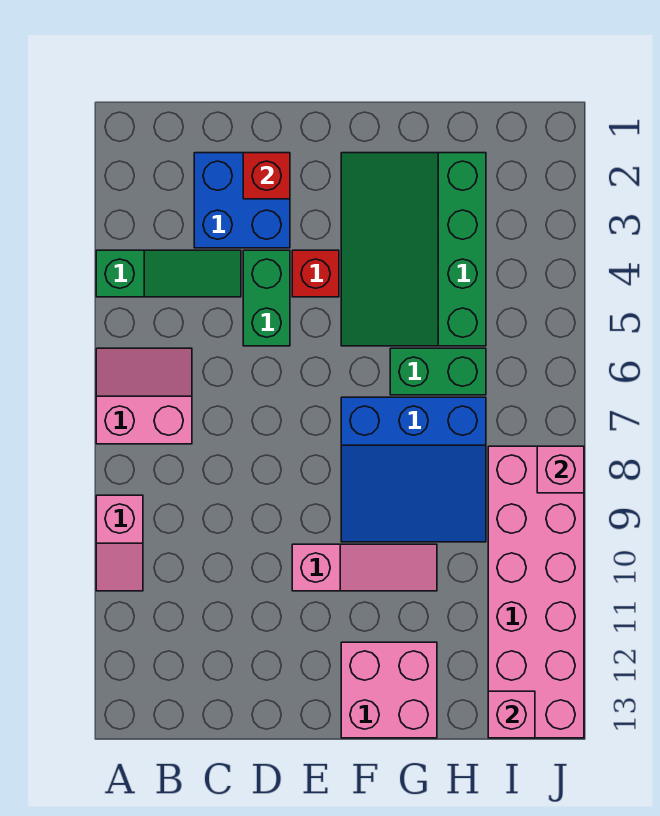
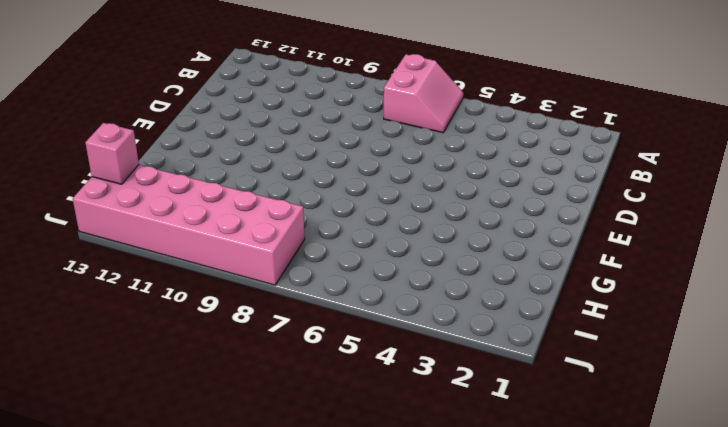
none -> green 1x3 slope [96,250,241,297]
none -> pink 1x2 slope [96,495,143,591]
none -> blue 2x2 brick [194,153,290,248]

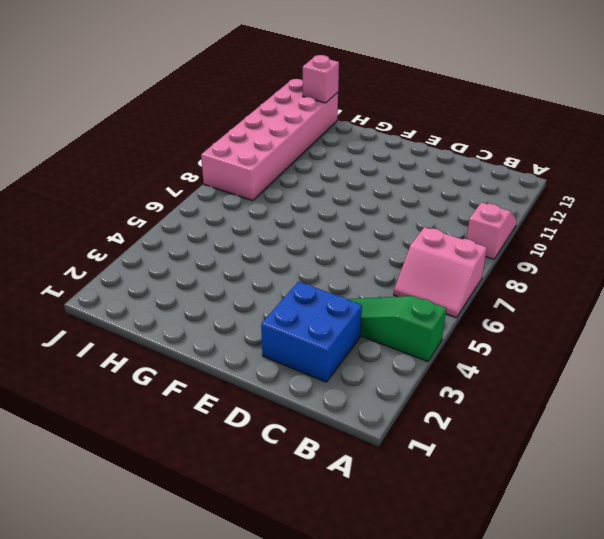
none -> green 1x2 brick [243,250,290,346]
none -> red 1x1 brick [292,250,339,297]
none -> pink 1x3 slope [292,544,437,591]

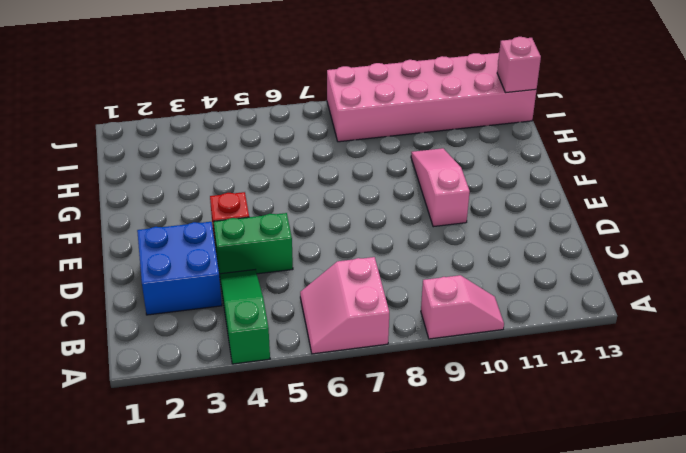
none -> green 3x4 slope [341,153,486,346]
none -> blue 3x3 slope [341,397,486,542]
none -> pink 2x2 brick [341,642,437,738]

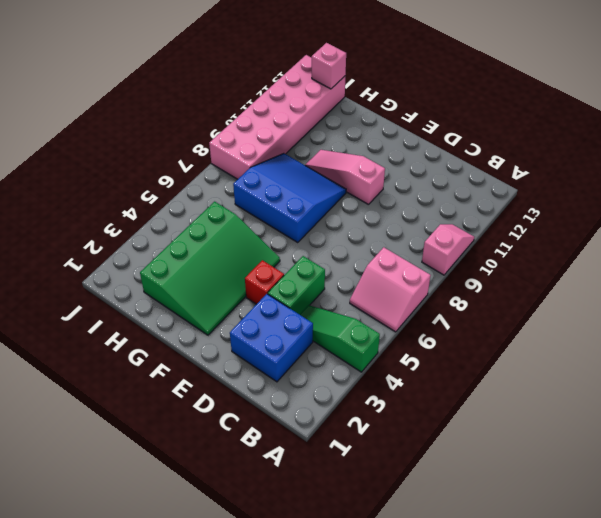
none -> pink 2x2 brick [341,642,437,738]
none -> green 1x2 brick [390,348,486,395]
none -> red 1x1 brick [243,153,290,199]

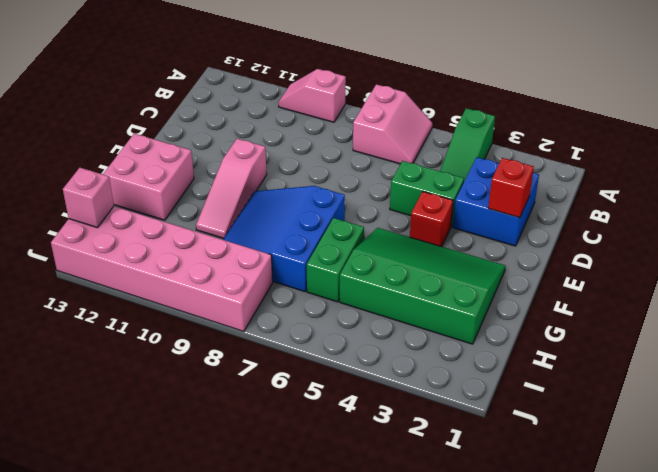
none -> pink 1x1 brick [537,446,584,493]

